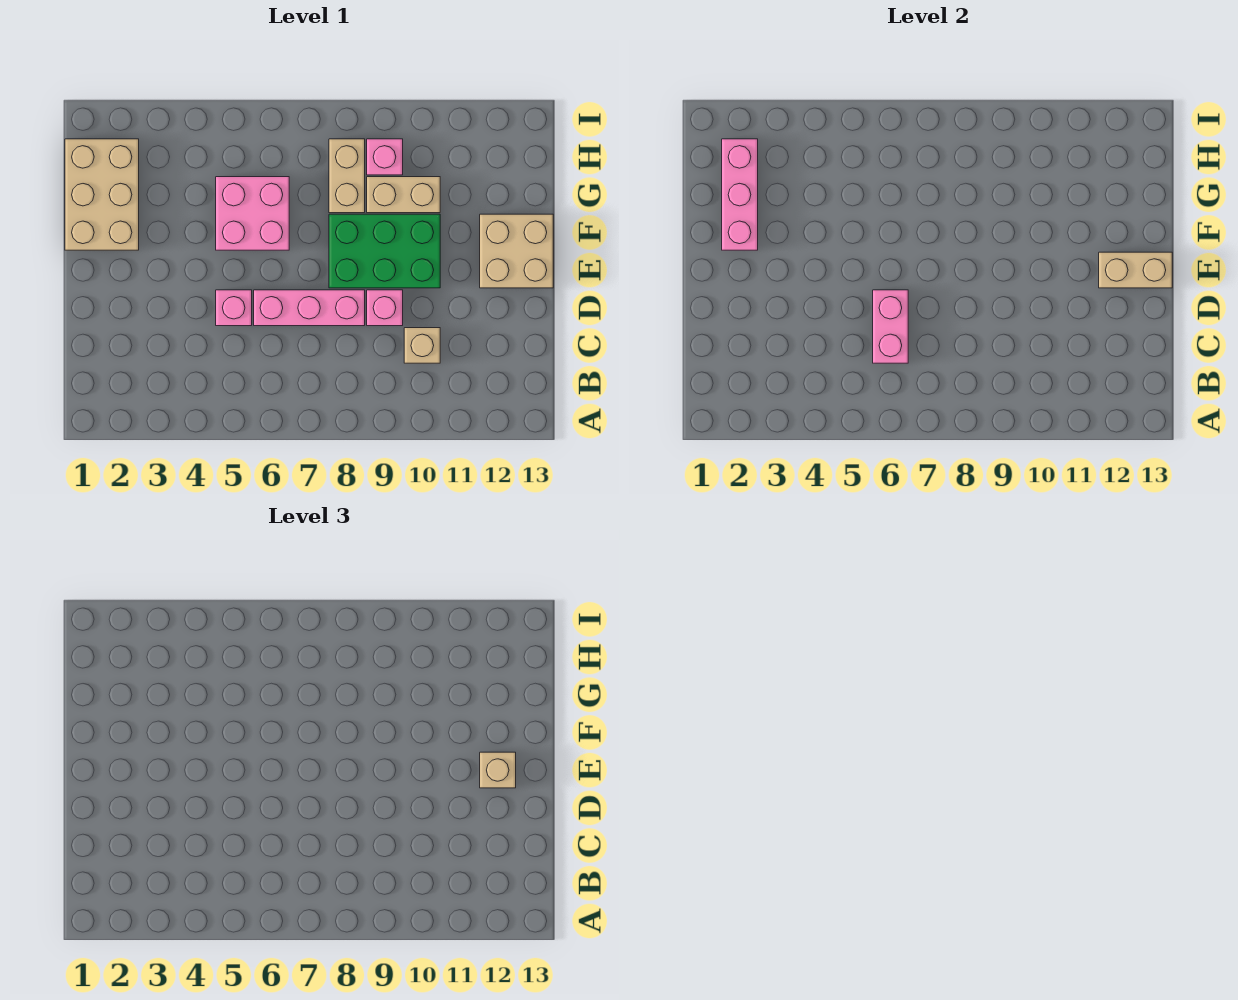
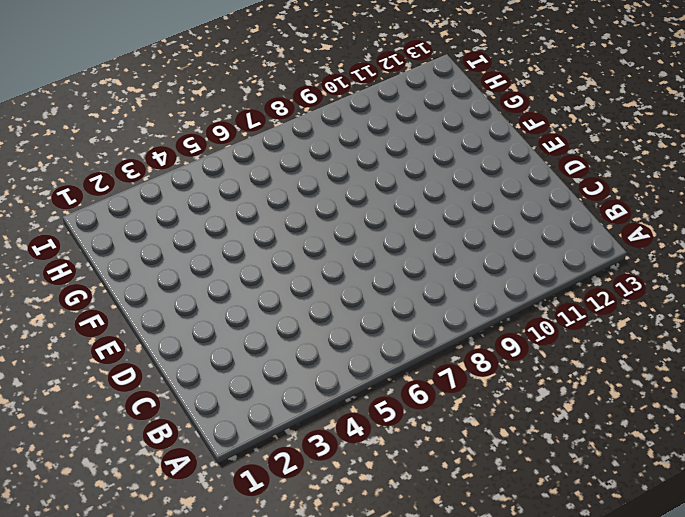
none -> tan 1x1 brick [404,328,440,363]
none -> pink 1x1 brick [216,290,252,326]
none -> pink 1x3 brick [254,290,365,326]

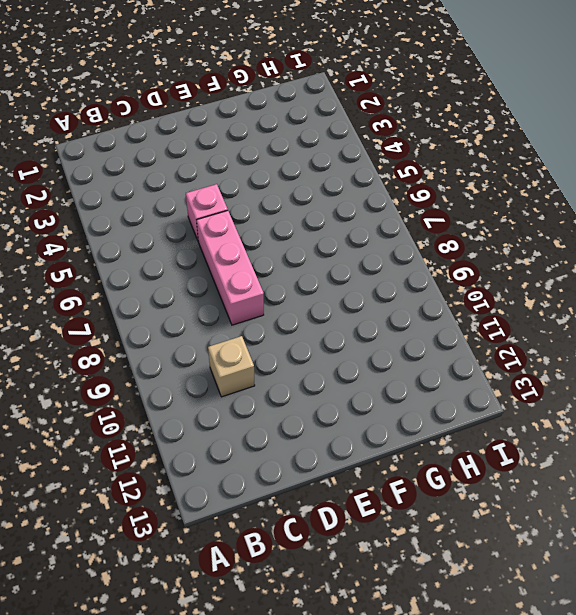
none -> pink 1x1 brick [367,290,403,326]
none -> green 2x3 brick [329,214,440,288]
none -> tan 2x2 brick [480,214,553,288]

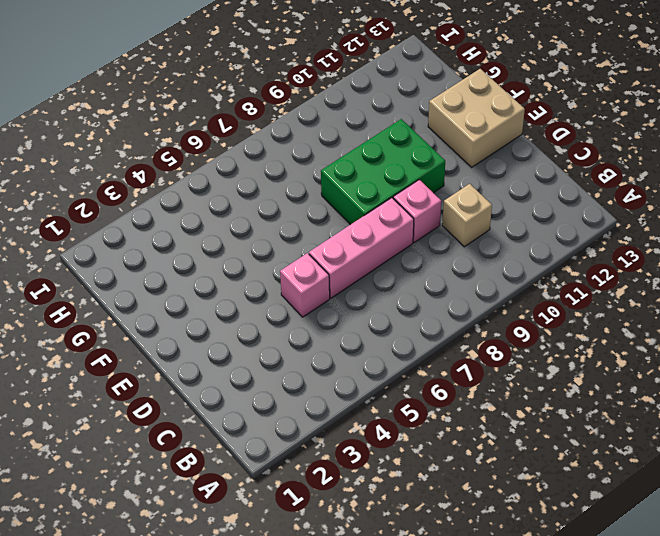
none -> tan 2x3 brick [65,139,139,250]
none -> pink 2x2 brick [216,177,289,250]
none -> tan 1x2 brick [329,139,365,213]

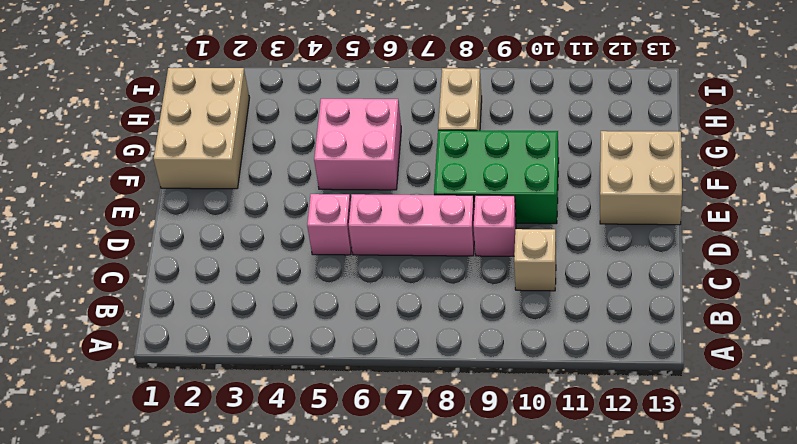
none -> tan 1x2 brick [367,177,440,213]
none -> pink 1x1 brick [367,139,403,175]
none -> pink 1x2 brick [873,290,908,363]

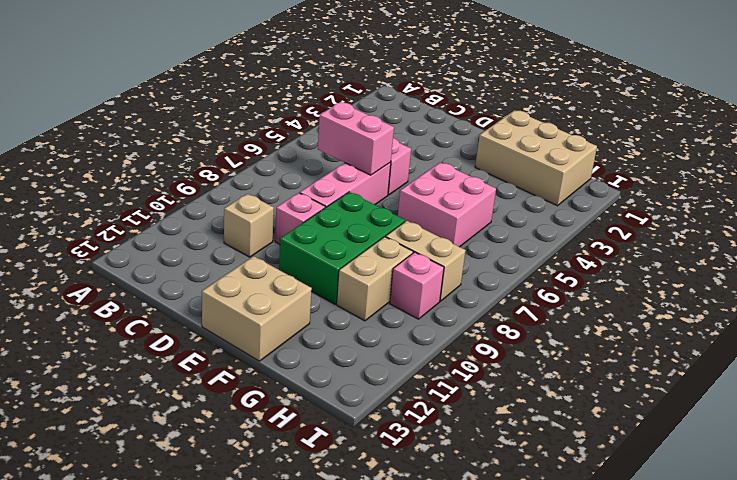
none -> tan 1x2 brick [1099,252,1172,288]
none -> pink 1x3 brick [722,139,758,250]
none -> tan 1x1 brick [480,752,516,788]

